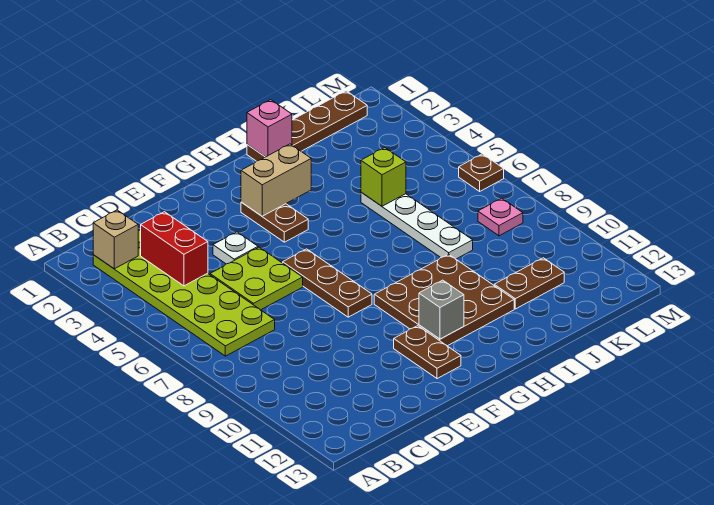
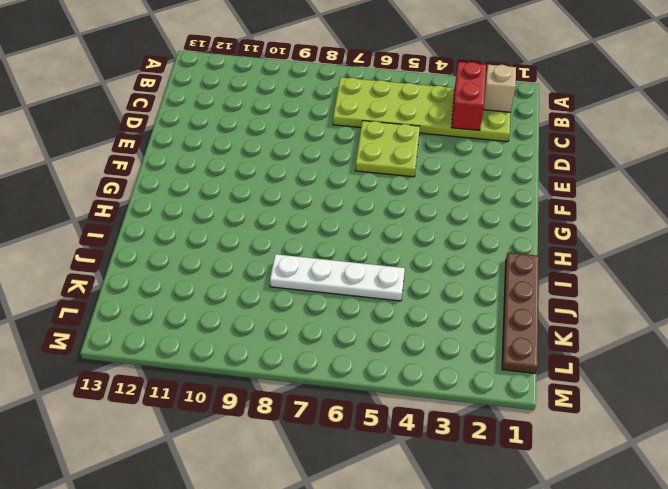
red 1x2 brick [451,62,486,131] -> red 1x2 brick turned to [141,212,208,286]
none -> white 1x1 plate [213,232,258,264]
none -> brown 1x3 plate [283,249,372,317]
none -> brown 1x2 plate [394,326,461,379]

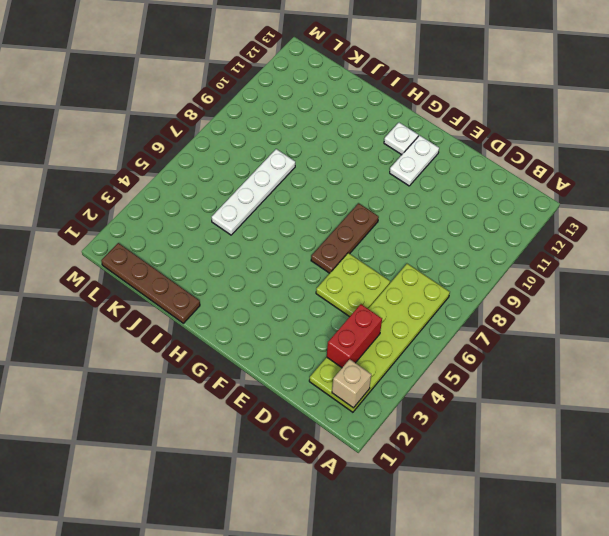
white 1x2 plate [390,135,439,186] -> brown 1x2 plate [394,326,461,379]
white 1x1 plate [384,123,418,155] -> white 1x1 plate moved to [213,232,258,264]
none -> brown 1x2 plate [241,202,308,242]
none -> brown 3x3 plate [374,254,514,346]
none -> brown 1x2 plate [494,258,564,309]

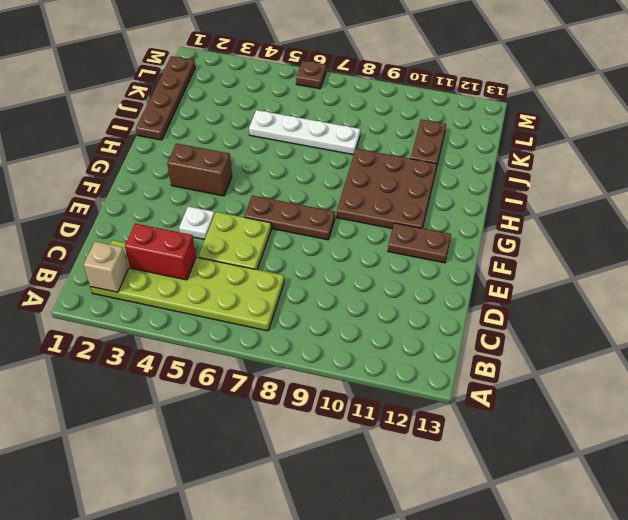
brown 1x2 brick [167,144,232,196] -> brown 1x2 plate [241,202,308,242]
none -> pink 1x1 plate [478,198,523,236]
none -> tan 1x2 brick [241,144,311,216]
none -> grey 1x1 brick [419,280,464,339]

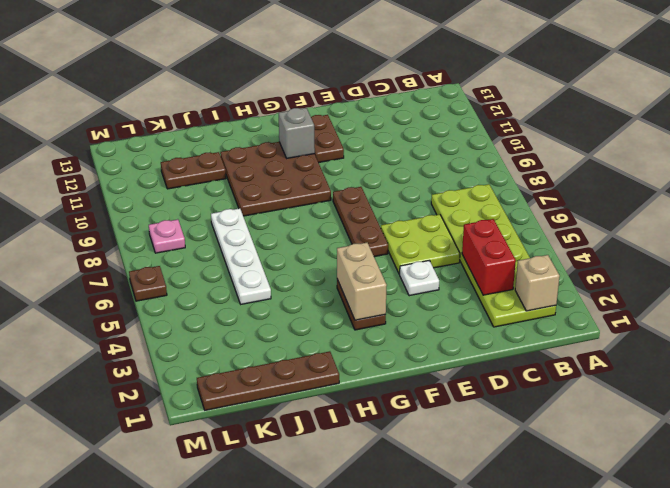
tan 1x2 brick [337,243,387,320] -> tan 1x2 brick turned to [241,144,311,216]
none -> pink 1x1 brick [247,100,292,157]
none -> lime 1x1 brick [361,148,406,206]

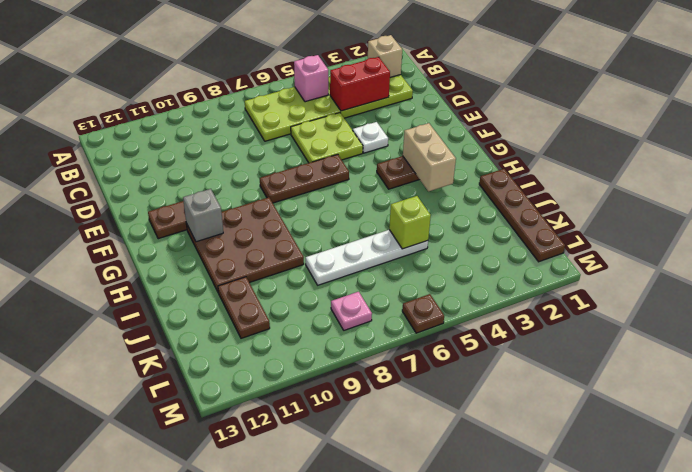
pink 1x1 brick [294,55,328,102] -> pink 1x1 brick moved to [247,100,292,157]

